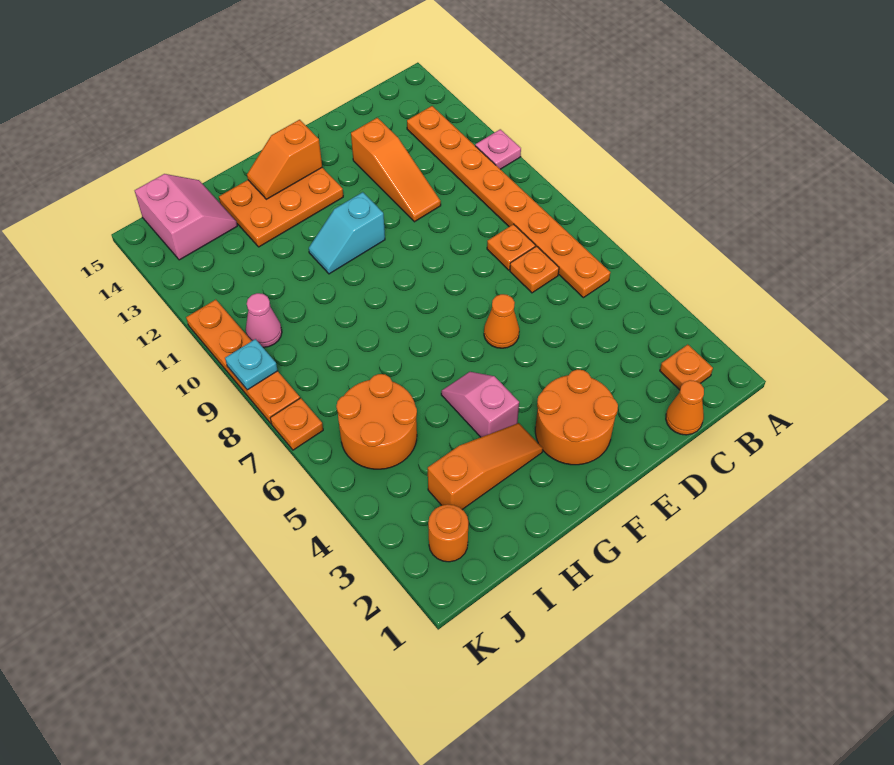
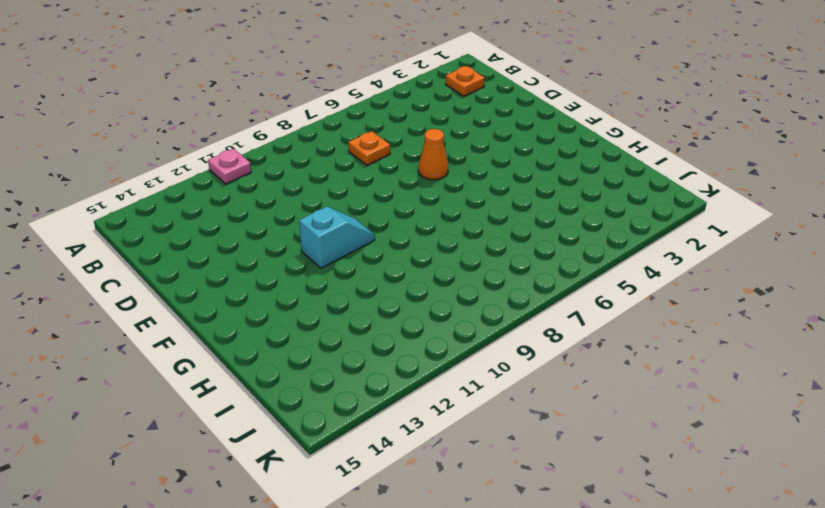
cyan 1x2 slope [299,207,375,268] -> cyan 1x2 slope turned to [309,192,385,274]
none -> orange 1x8 plate [407,106,610,298]
none -> orange 1x1 cone [666,380,704,435]
none -> orange 1x1 plate [487,224,535,270]

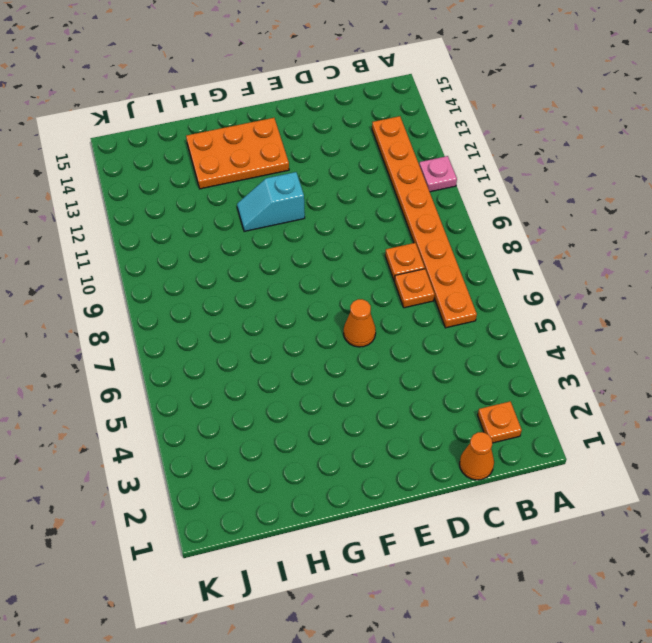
none -> orange 1x3 slope [351,118,441,222]
none -> orange 2x2 round brick [535,369,618,465]
none -> orange 1x3 slope [428,423,543,509]

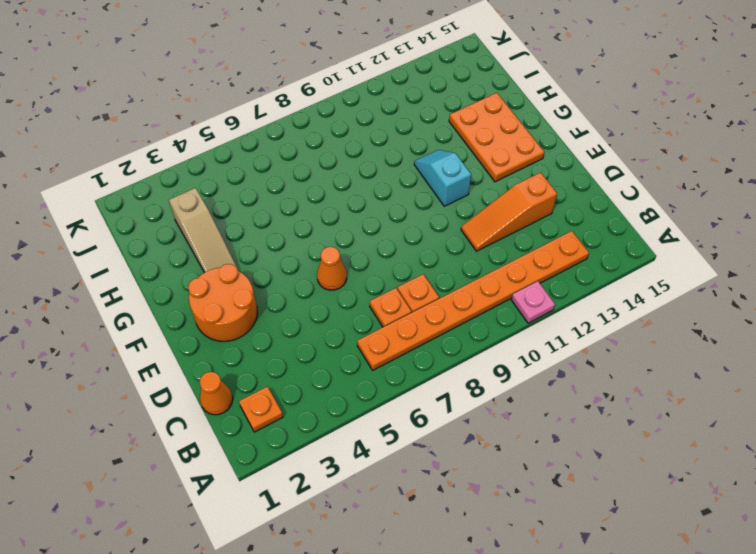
tan 1x3 slope [169,188,239,273] -> orange 1x3 slope [428,423,543,509]
none -> pink 1x2 slope [441,372,519,437]
none -> orange 2x2 round brick [336,374,417,469]
none -> pink 2x2 slope [135,174,237,260]

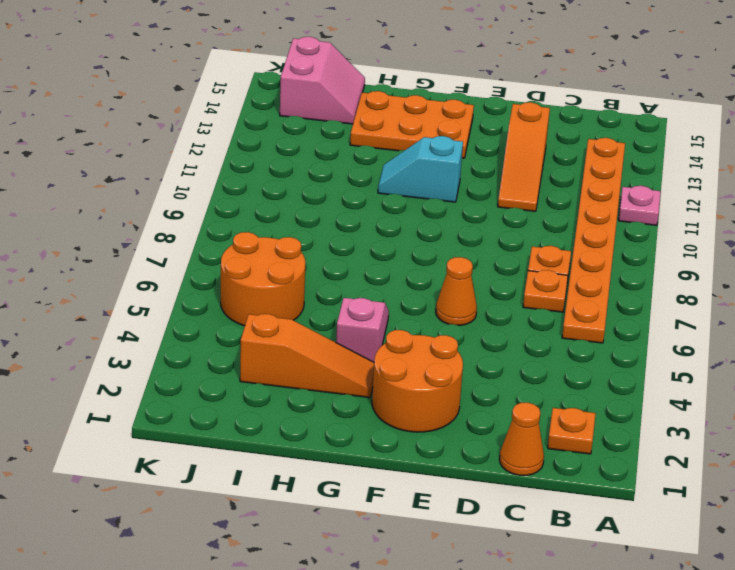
none -> orange 1x1 round brick [428,504,468,562]
none -> pink 1x1 cone [246,293,282,347]
none -> orange 1x1 plate [270,398,323,450]

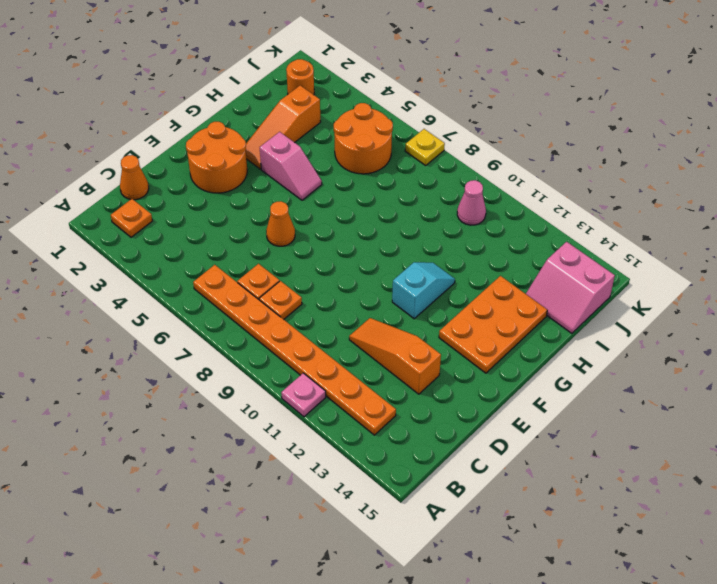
yellow 1x1 plate [405,129,445,165] -> orange 1x1 plate [270,398,323,450]
none -> orange 1x4 plate [186,300,300,423]
none -> orange 1x2 slope [247,120,322,199]
none -> cyan 1x1 plate [225,339,278,390]

